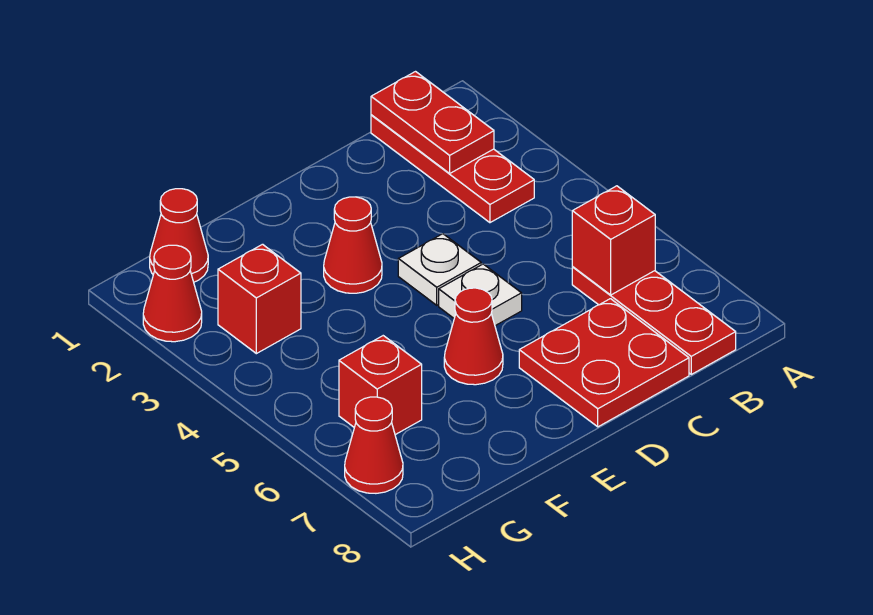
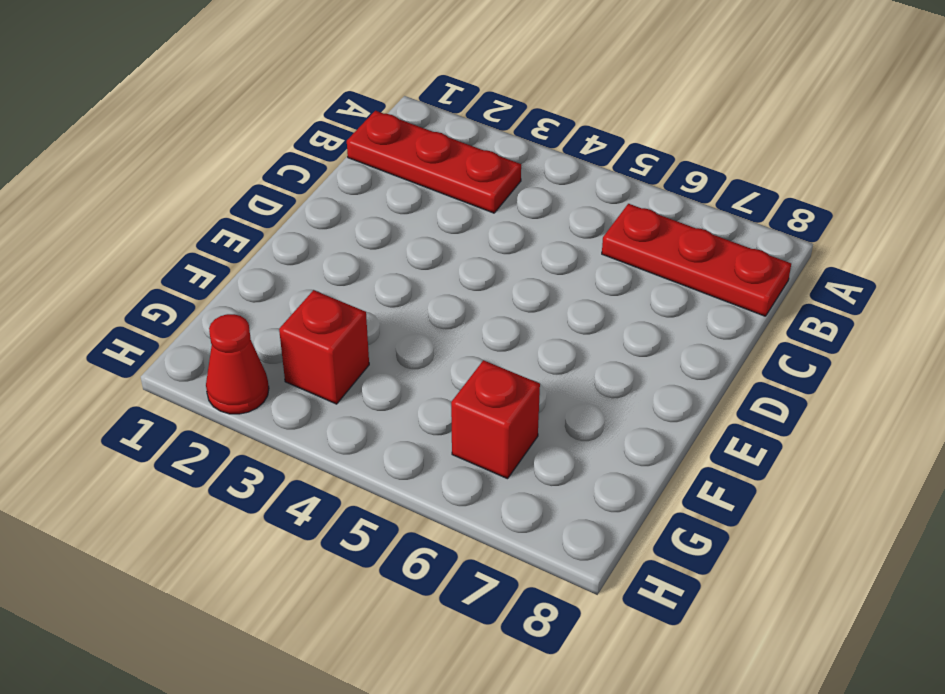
none -> red 2x2 plate [519,299,689,427]
none -> white 1x1 plate [398,234,481,305]
none -> white 1x1 plate [439,264,522,326]

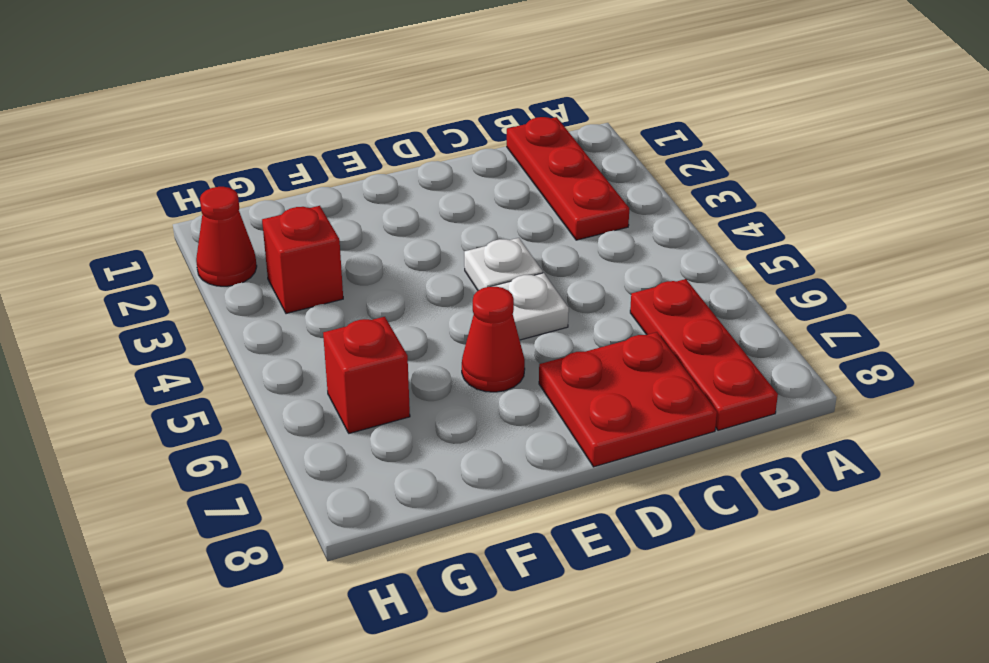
none -> red 1x1 cone [324,197,382,293]
none -> red 1x1 cone [150,189,208,282]
none -> red 1x1 cone [345,397,403,493]

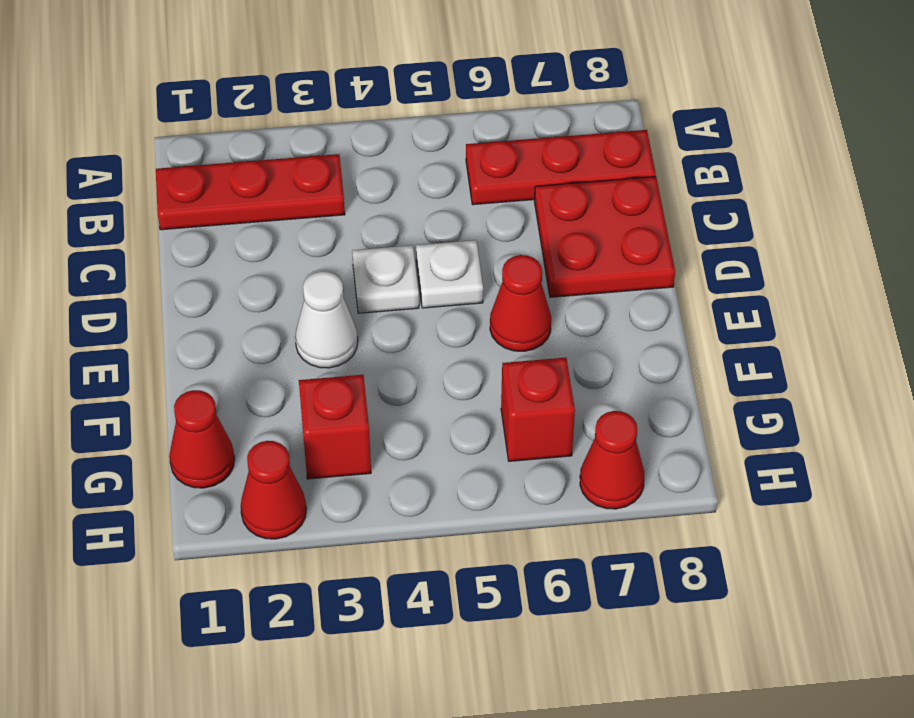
white 1x1 cone [295,271,358,368] -> red 1x1 cone [324,197,382,293]
none -> red 1x2 plate [371,72,494,173]
none -> red 1x1 brick [572,186,655,295]

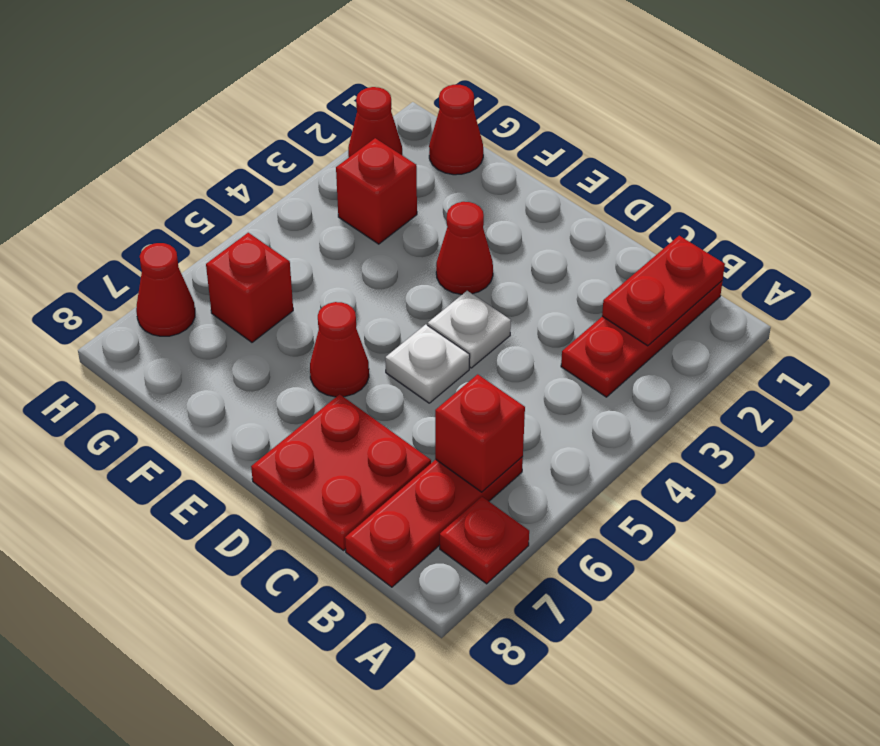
red 1x1 plate [440,497,529,584] -> none

